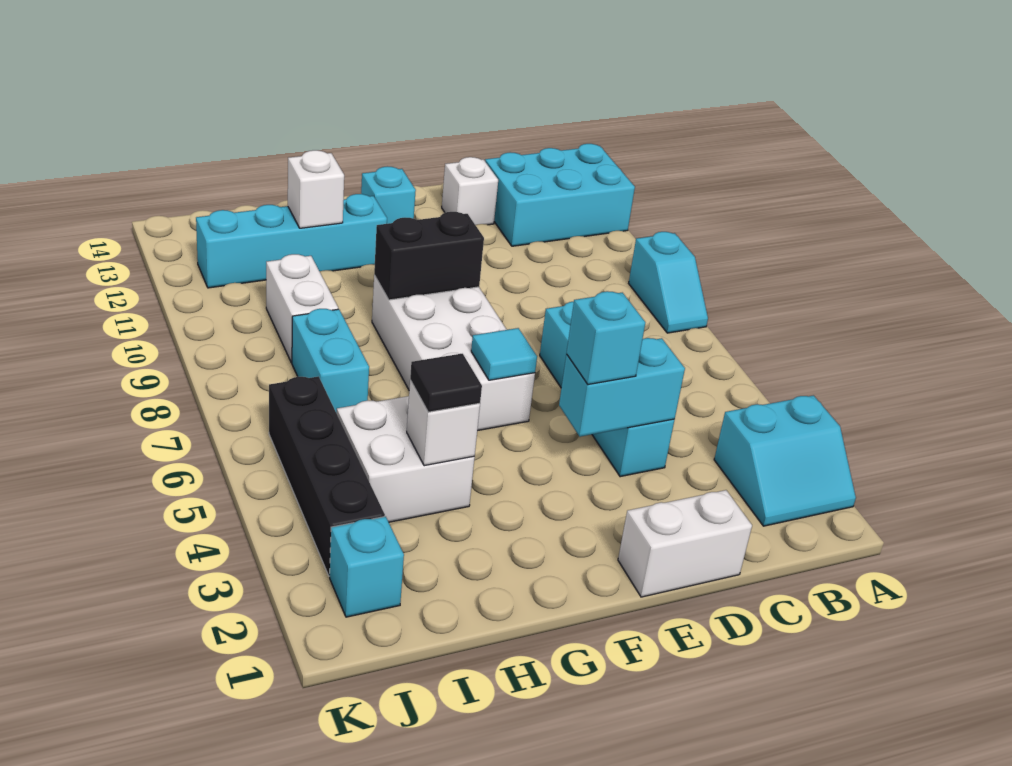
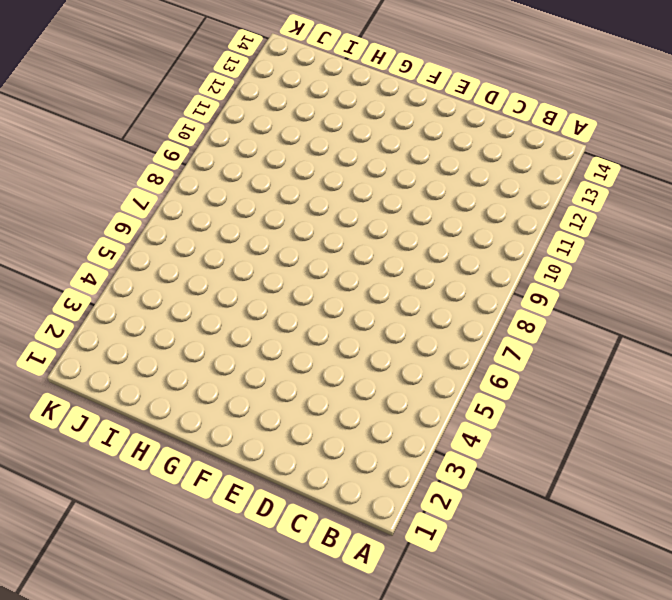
none -> cyan 2x2 slope [714,395,856,526]
none -> cyan 1x2 slope [629,232,708,333]
none -> cyan 2x3 brick [485,144,635,246]

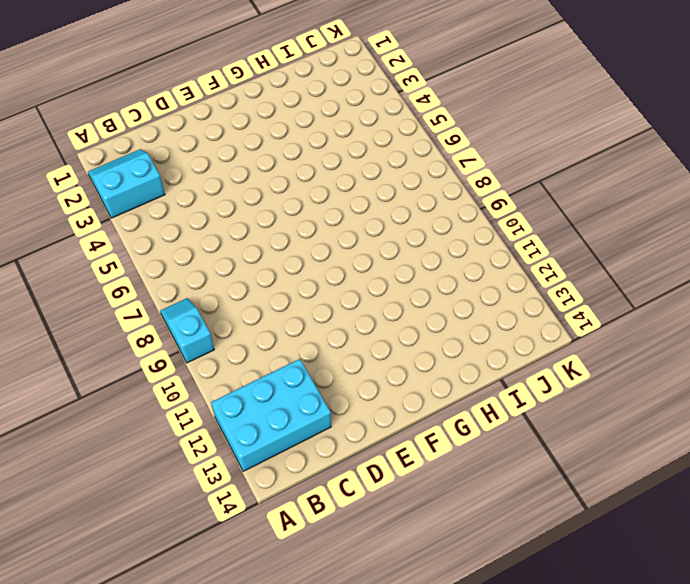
none -> white 1x2 brick [618,490,752,597]
none -> cyan 1x4 brick [540,301,674,477]
none -> white 1x1 brick [442,157,498,225]

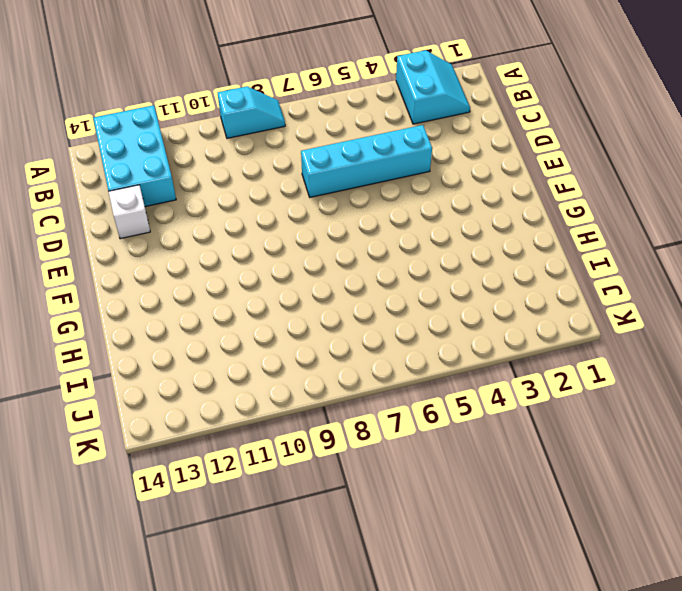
none -> white 1x2 brick [618,490,752,597]
none -> white 2x4 brick [372,275,535,431]
none -> cyan 1x1 brick [361,166,416,224]

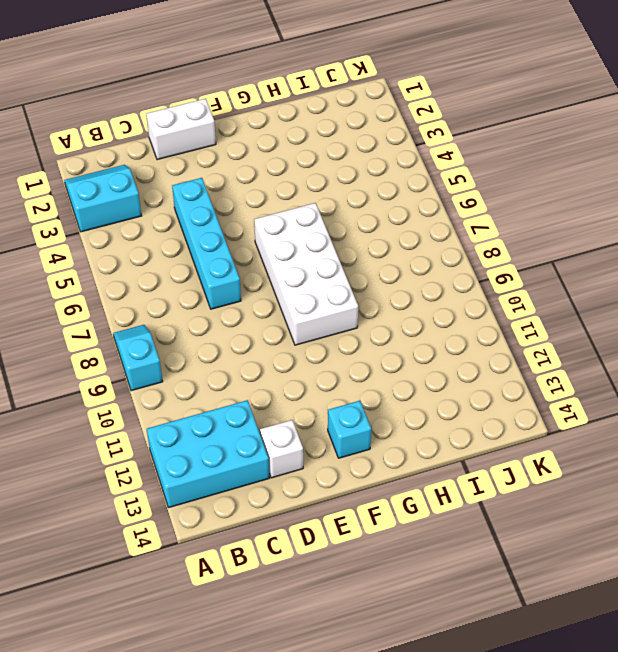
none -> cyan 1x4 brick [196,194,387,288]
none -> white 2x2 brick [337,396,475,522]
none -> cyan 1x2 brick [292,309,369,413]

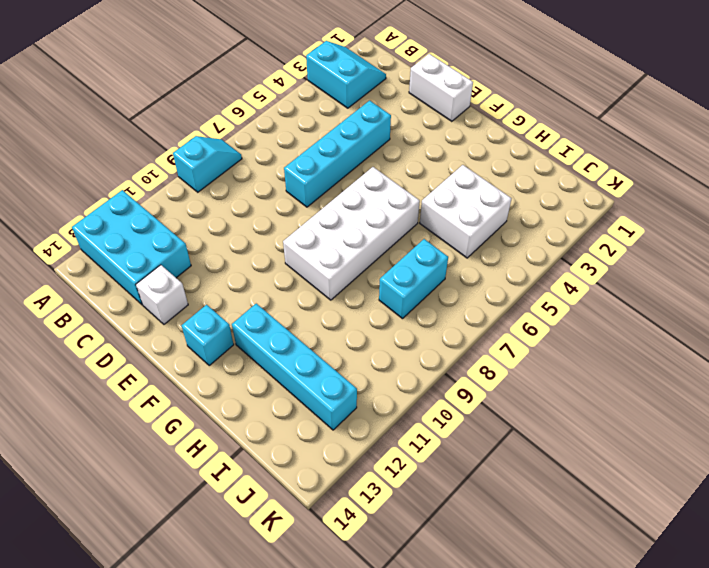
none -> white 1x2 brick [266,254,338,363]
none -> cyan 1x1 brick [330,517,404,617]
none -> black 1x4 brick [269,376,385,576]

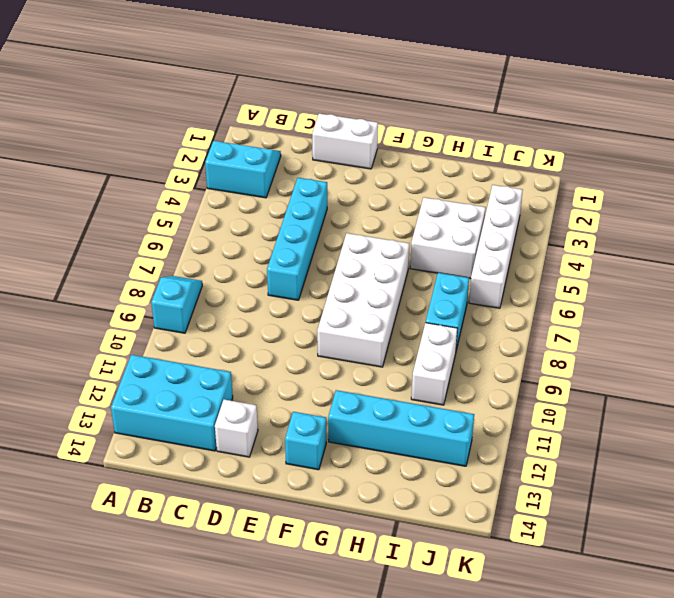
white 1x4 brick [469,185,523,308] -> black 1x4 brick [269,376,385,576]
none -> cyan 1x1 brick [330,517,404,617]
none -> cyan 1x2 brick [559,338,685,437]
none -> cyan 1x1 tile [471,328,537,380]

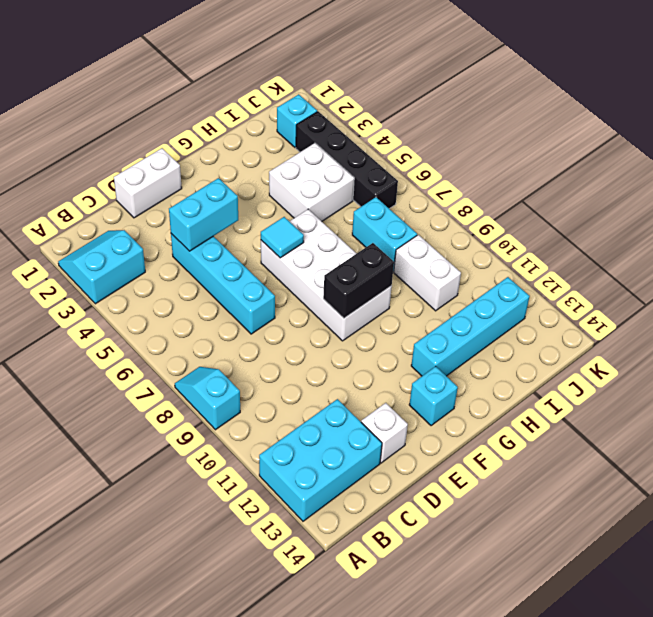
none -> white 1x1 brick [407,380,480,466]
none -> white 1x1 brick [288,150,344,228]
none -> cyan 1x1 brick [566,291,645,385]

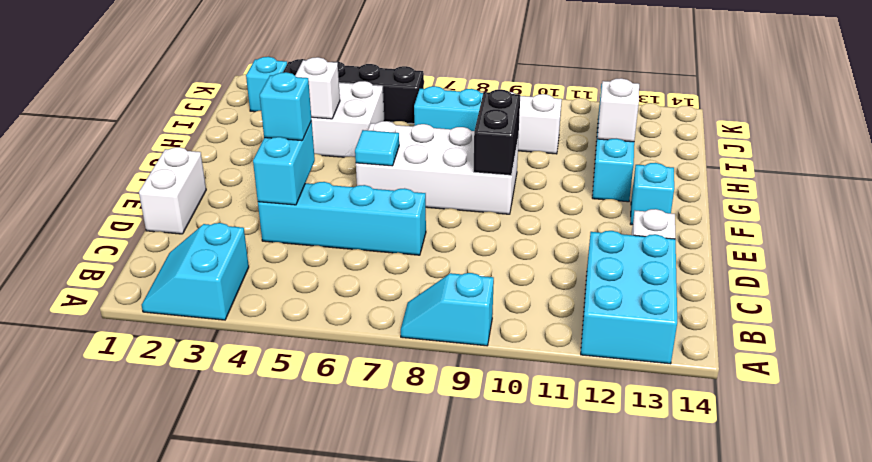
none -> black 1x1 tile [410,354,482,412]

